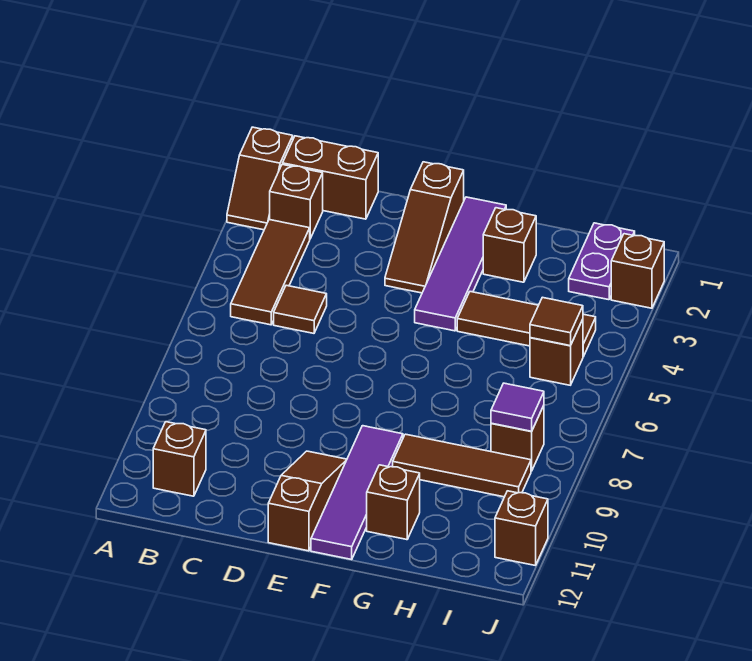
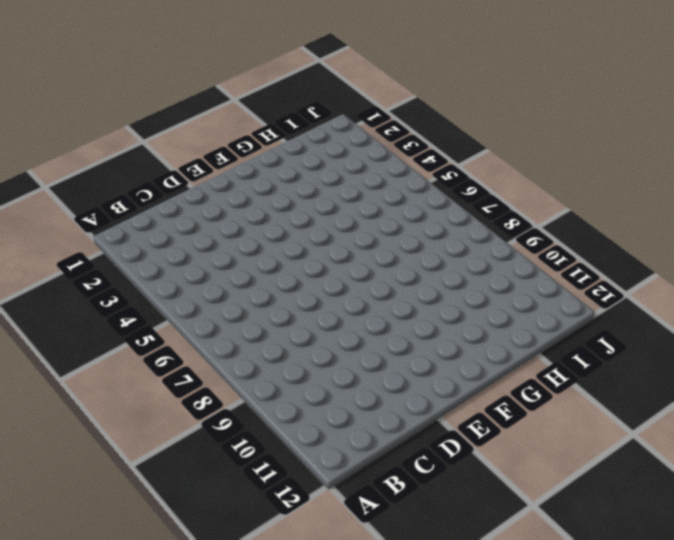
none -> brown 1x2 slope [227,127,293,230]
none -> brown 1x2 brick [283,136,378,219]
none -> brown 1x1 brick [270,164,323,238]

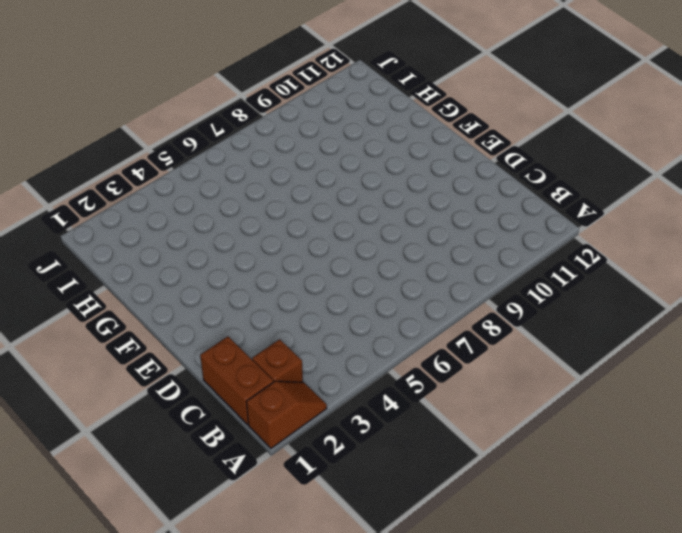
none -> brown 1x3 tile [231,220,310,325]
none -> brown 1x1 brick [153,422,206,496]
none -> brown 1x1 tile [274,285,327,333]

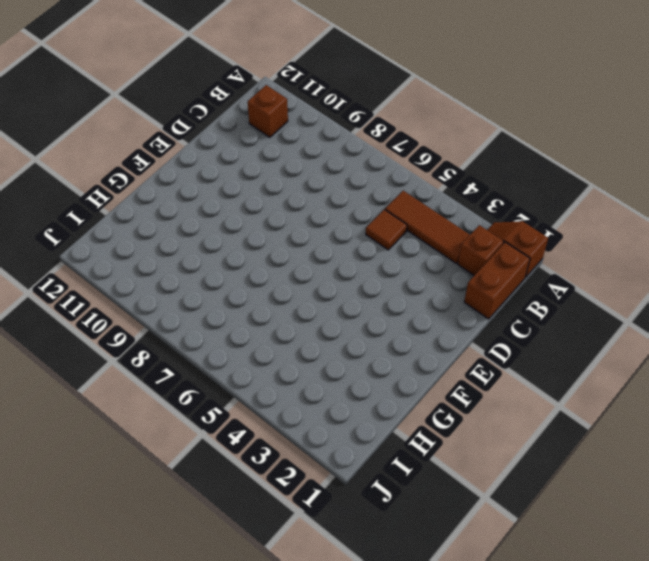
none -> brown 1x3 slope [385,162,464,293]
none -> brown 1x3 slope [268,451,347,551]
none -> purple 1x4 tile [415,197,506,331]

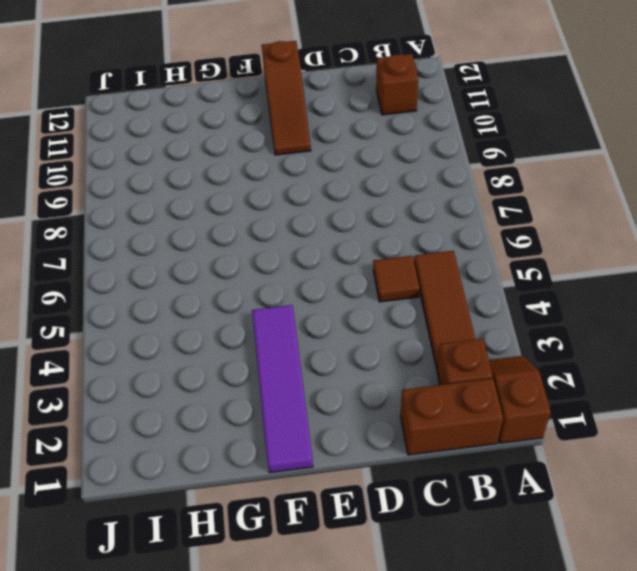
none -> brown 1x3 slope [385,162,464,293]
none -> purple 1x4 tile [311,426,403,559]
none -> brown 1x1 brick [483,208,536,282]

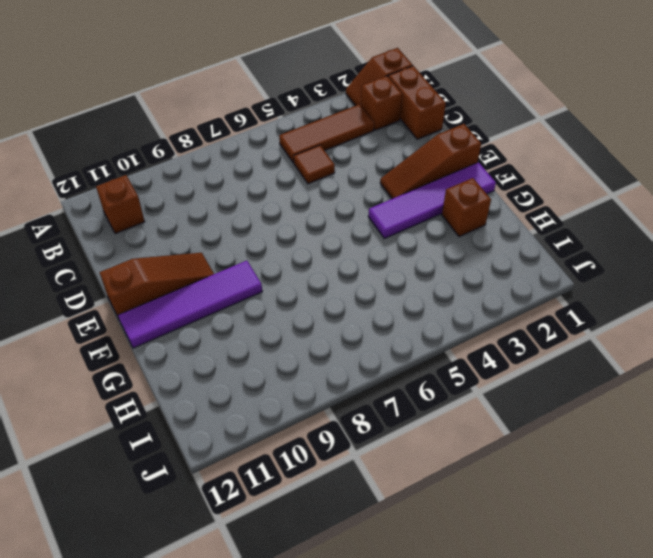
none -> brown 1x3 tile [457,292,596,357]
none -> brown 1x3 tile [393,434,531,497]
none -> brown 1x1 brick [367,465,420,540]

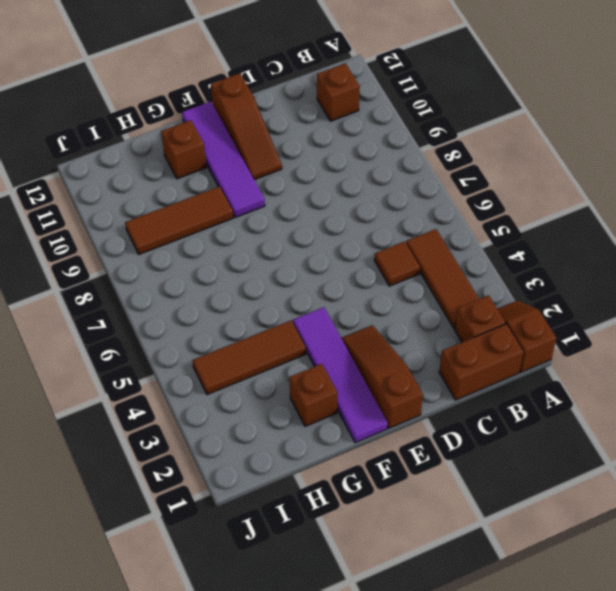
none -> purple 1x2 plate [569,223,635,300]
none -> brown 1x1 brick [530,319,583,385]
none -> brown 1x1 brick [491,406,544,471]

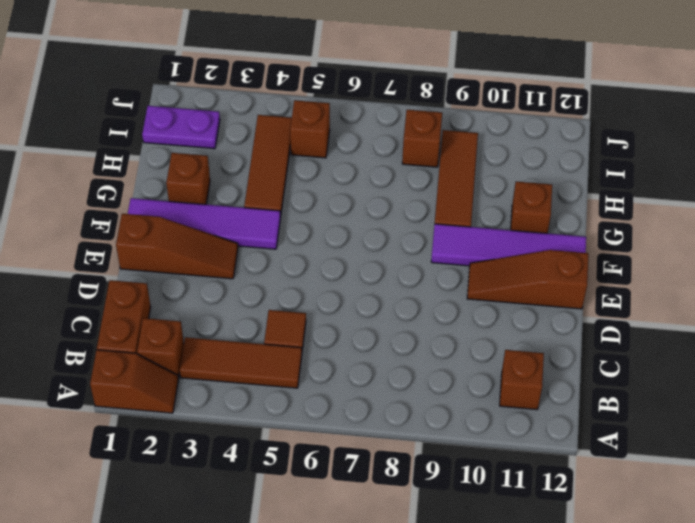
none -> brown 1x1 brick [611,234,664,308]
none -> brown 1x1 brick [495,491,548,566]
none -> brown 1x1 tile [530,297,583,346]

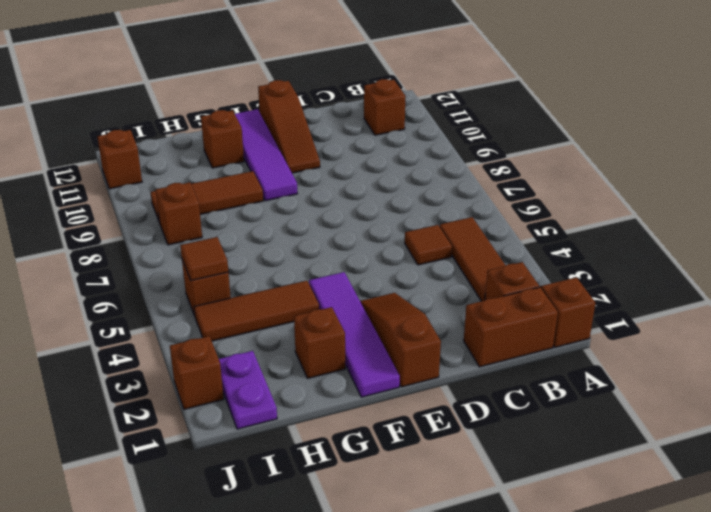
none -> purple 1x1 tile [491,383,544,431]

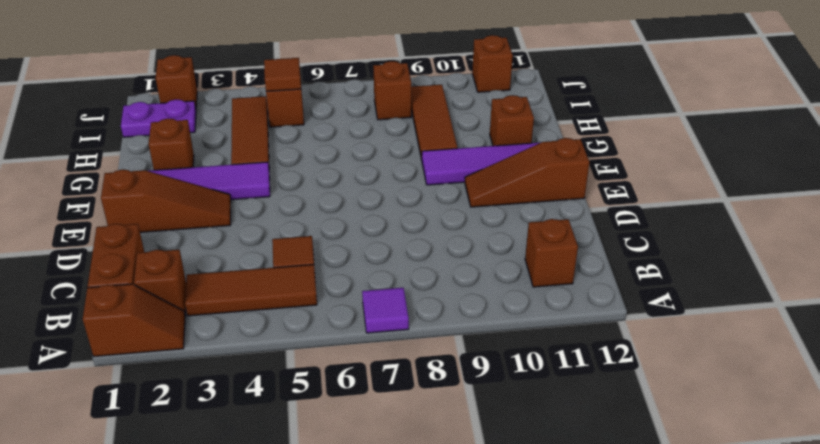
purple 1x1 tile [362,288,409,333] -> purple 1x1 tile moved to [491,383,544,431]

